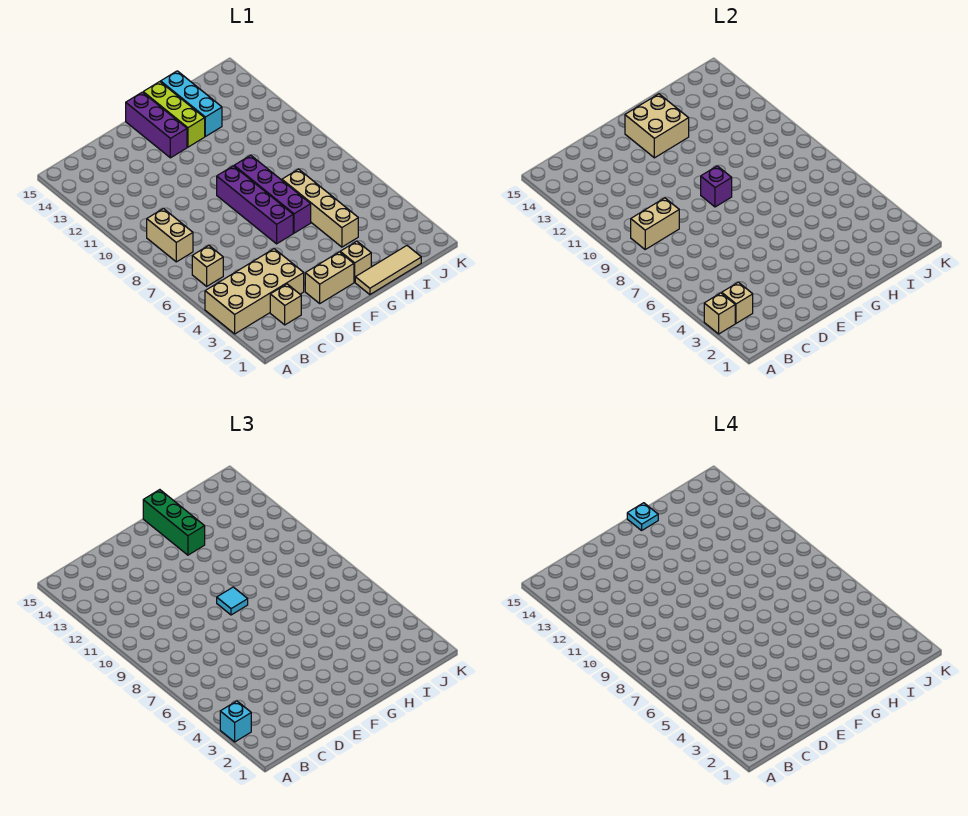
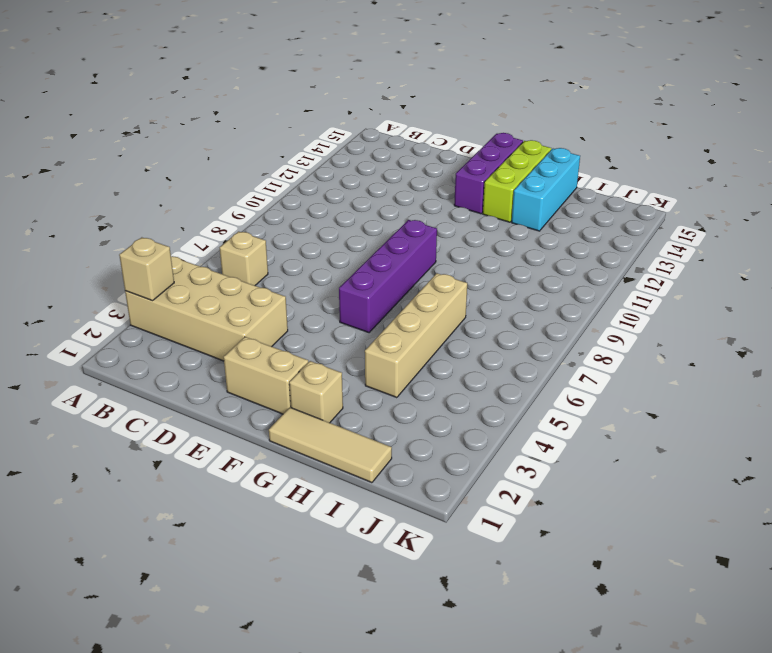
none -> tan 1x2 brick [147,209,193,262]
none -> tan 1x1 brick [270,284,301,325]
none -> purple 1x4 brick [234,155,311,233]

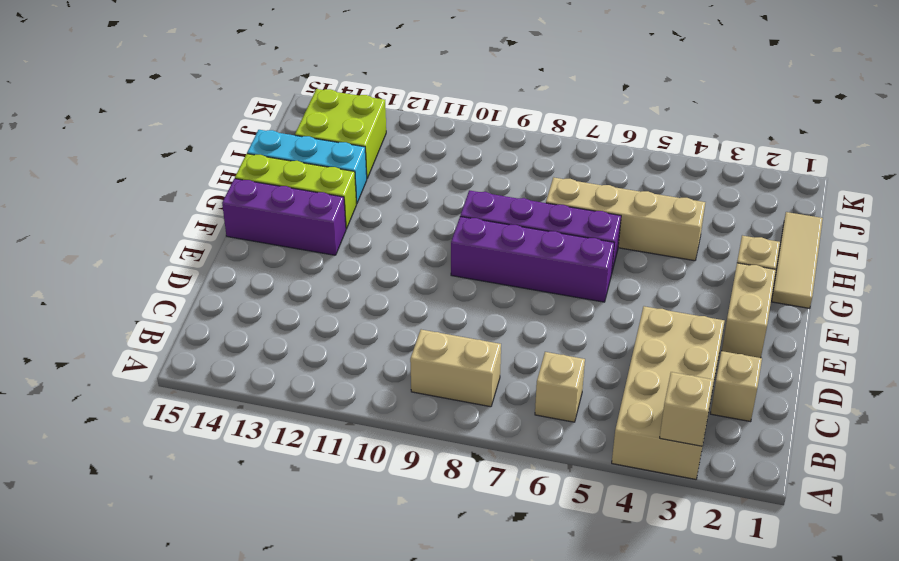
lime 2x2 brick [295,89,386,178] -> none
none -> tan 1x1 brick [722,282,753,323]
none -> tan 1x2 brick [631,198,679,249]
none -> purple 1x1 brick [701,166,732,207]

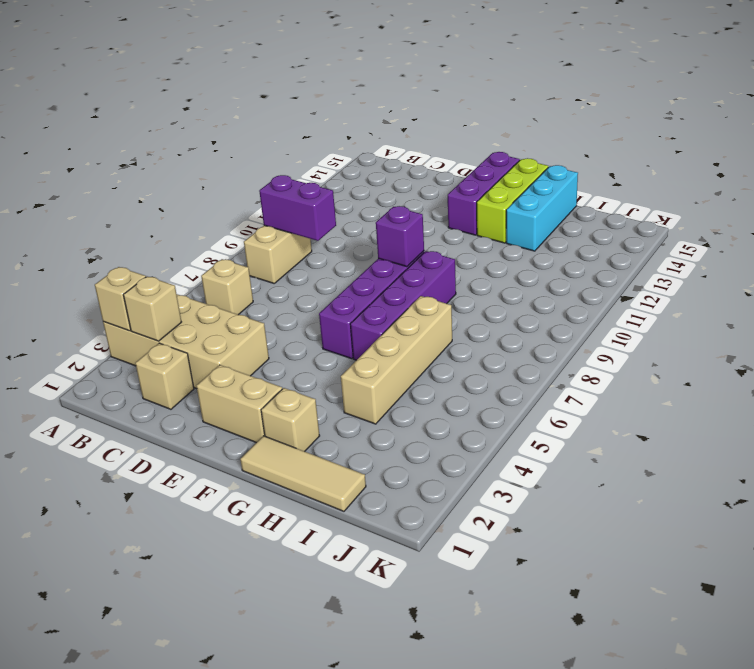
purple 1x2 brick [259,175,336,241] -> tan 1x2 brick [631,198,679,249]
none -> tan 2x2 brick [625,94,689,158]
none -> cyan 1x1 brick [220,701,251,742]
none -> cyan 1x1 tile [217,587,248,615]

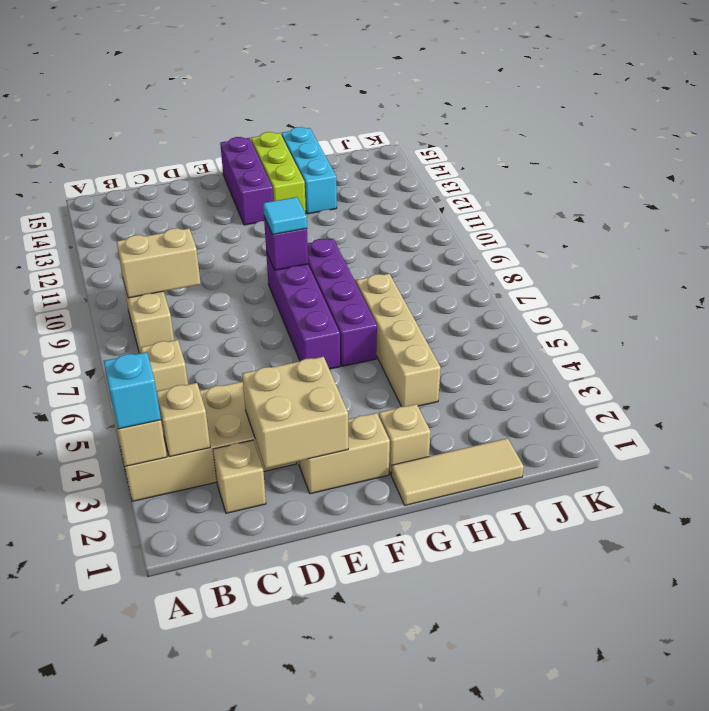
tan 2x2 brick [242,357,348,468] -> tan 2x2 brick moved to [625,94,689,158]
none -> green 1x3 brick [143,490,205,555]
none -> cyan 1x1 plate [627,503,658,530]

